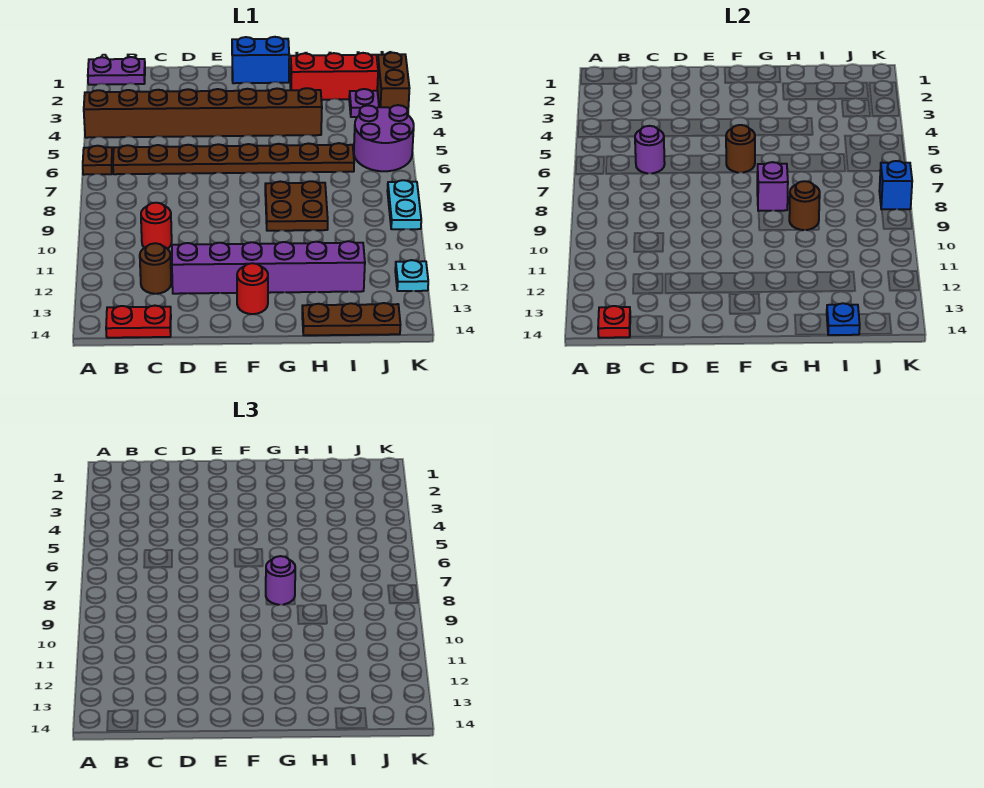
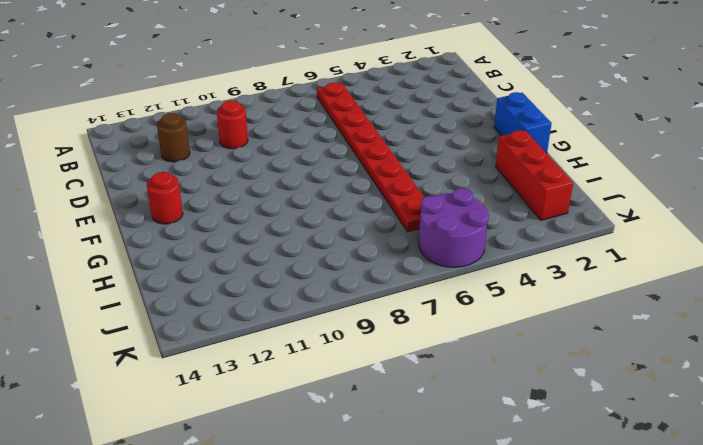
red 1x8 plate [317,82,424,232] -> brown 1x8 plate [113,143,354,174]
none -> purple 1x2 plate [88,57,145,85]
none -> brown 1x8 brick [84,88,322,138]
none -> brown 1x1 plate [83,146,113,175]

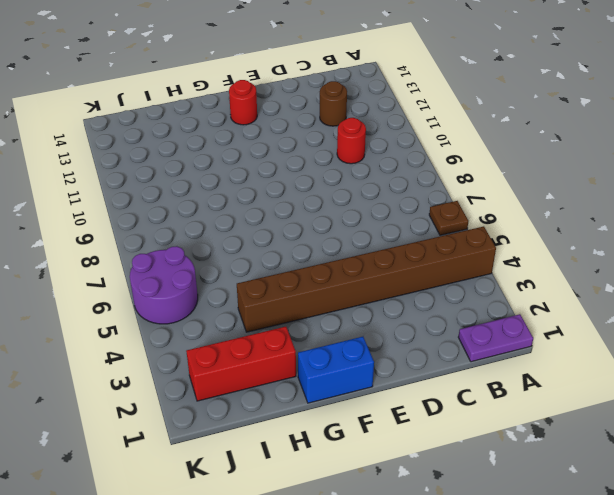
none -> brown 1x8 plate [113,143,354,174]
none -> red 1x2 plate [106,306,171,338]
none -> purple 1x6 brick [172,241,365,294]

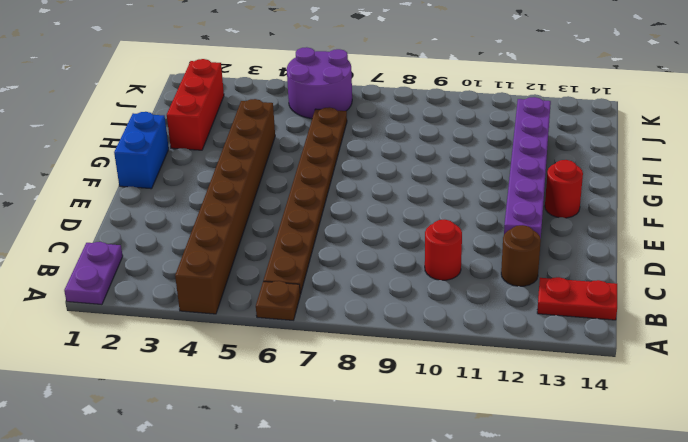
red 1x2 plate [537,277,617,320] -> red 1x2 plate turned to [106,306,171,338]
none -> brown 2x2 plate [265,181,328,231]
none -> brown 1x3 plate [302,303,400,335]
none -> purple 1x1 plate [349,89,379,117]

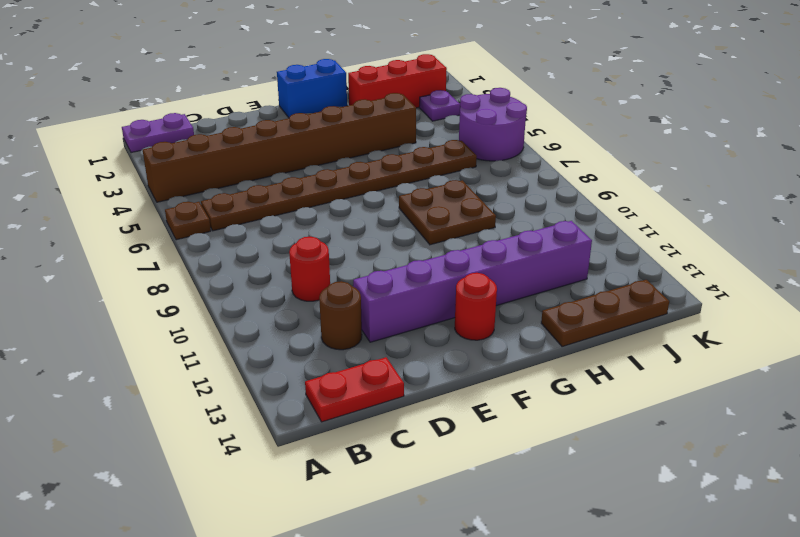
none -> brown 1x2 brick [377,53,409,115]
none -> cyan 1x2 plate [387,180,421,229]
none -> cyan 1x1 plate [395,260,428,291]

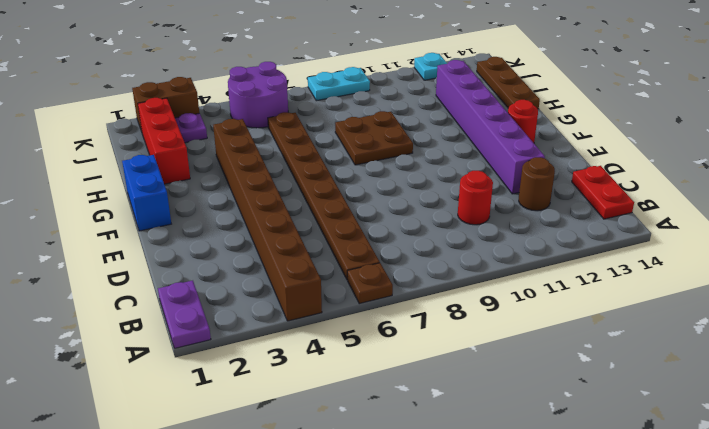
none -> red 1x1 plate [598,306,630,338]
none -> purple 1x1 round brick [635,126,665,174]
none -> brown 1x1 round brick [726,125,755,173]

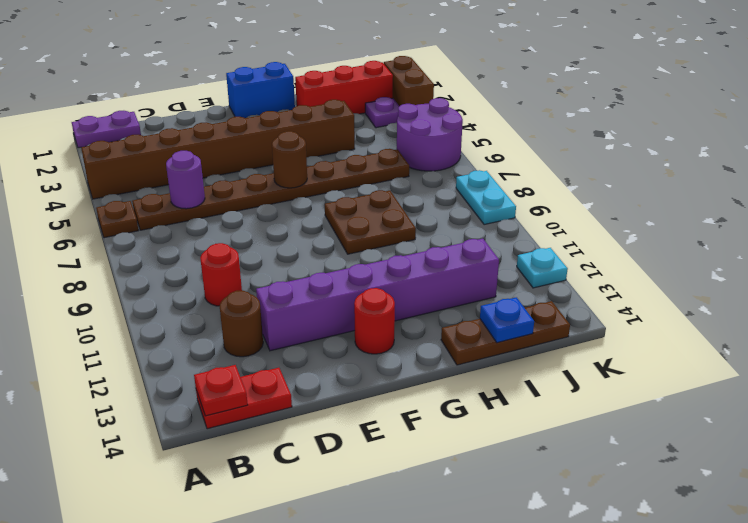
none -> purple 1x1 brick [757,162,788,211]
none -> brown 1x1 round brick [789,181,820,230]
none -> blue 1x1 brick [879,161,912,209]

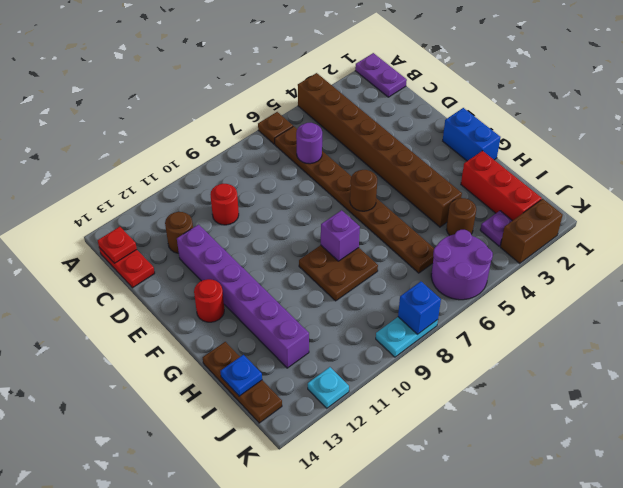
brown 1x1 round brick [446,198,476,235] -> brown 1x1 round brick moved to [789,181,820,230]
none -> purple 1x1 round brick [266,556,295,605]

